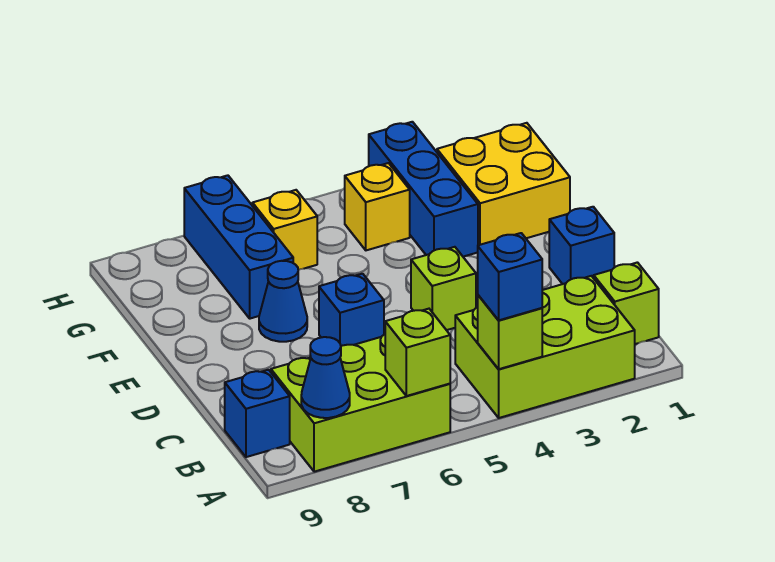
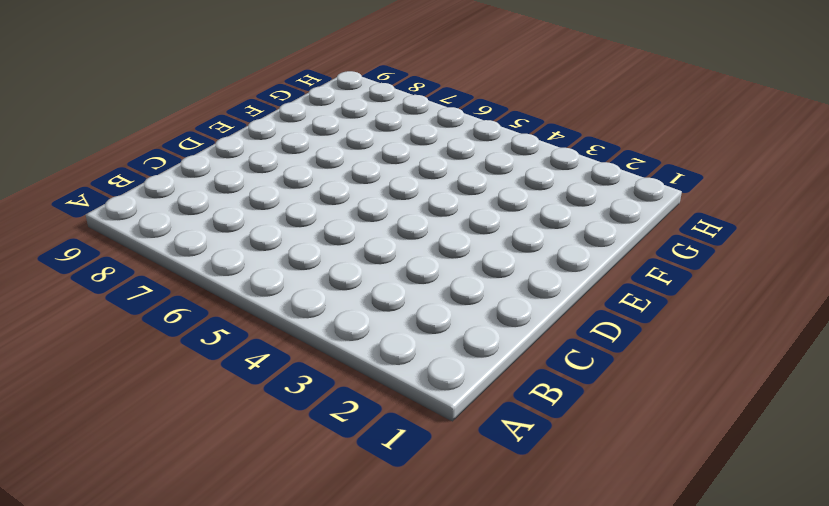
none -> lime 2x3 brick [455,276,635,418]
none -> lime 2x3 brick [271,334,450,472]
none -> lime 1x1 brick [594,262,659,344]

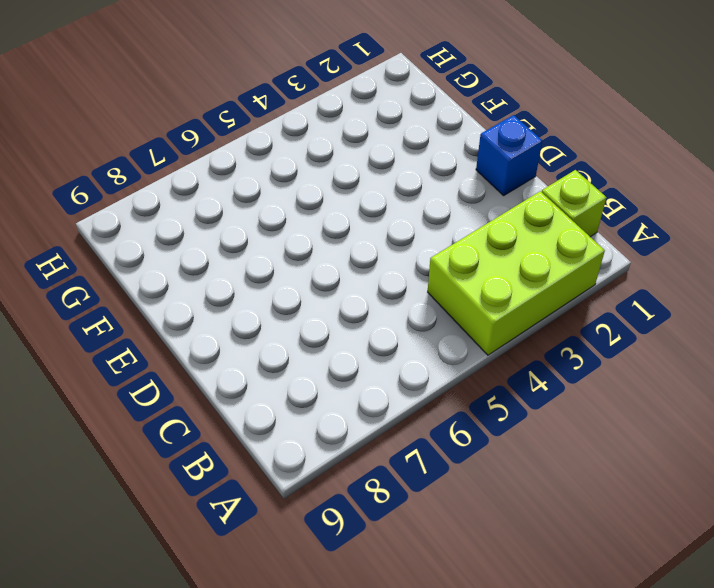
none -> lime 2x3 brick [271,334,450,472]
none -> blue 1x1 brick [225,370,290,457]
none -> lime 1x1 brick [411,247,476,330]

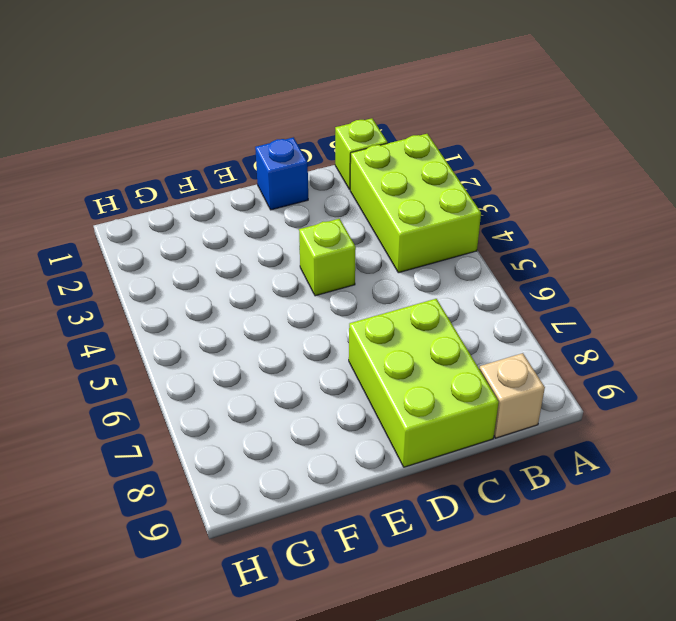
tan 1x1 brick [479,353,545,438] -> blue 1x1 brick [225,370,290,457]
lime 2x3 brick [349,299,499,467] -> lime 2x3 brick moved to [271,334,450,472]
none -> blue 1x1 brick [319,274,384,346]
none -> blue 1x1 cone [259,261,307,342]
none -> yellow 2x2 brick [437,123,570,245]

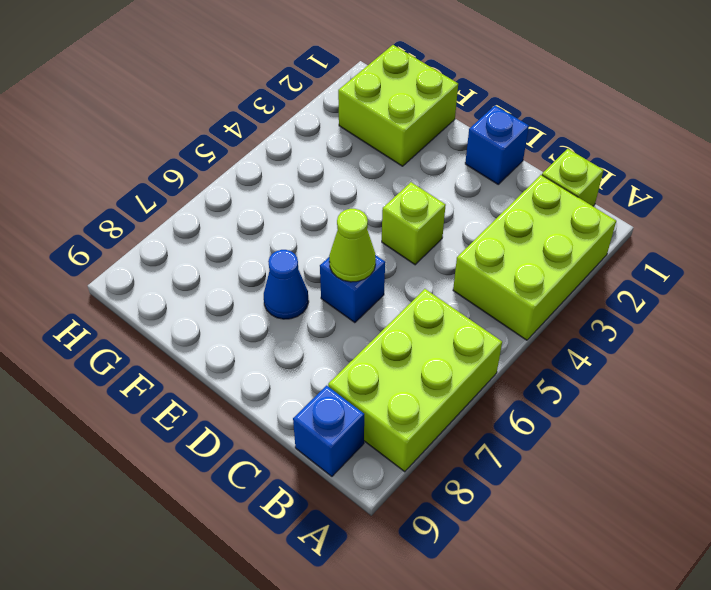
lime 1x1 cone [329,209,376,282] -> none
lime 2x2 brick [338,45,458,166] -> yellow 2x2 brick [437,123,570,245]
none -> blue 1x3 brick [369,122,478,256]
none -> blue 1x3 brick [184,175,293,319]
none -> yellow 1x1 brick [345,163,410,250]

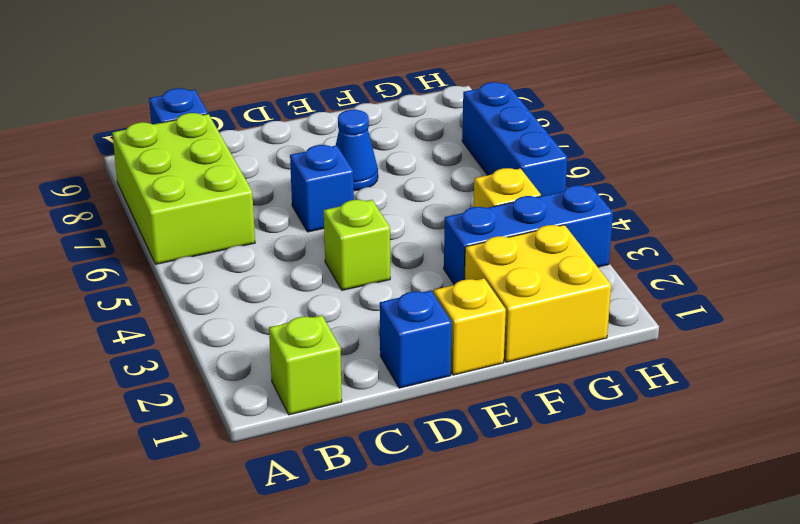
yellow 1x1 brick [434,278,506,375] -> yellow 1x1 brick moved to [252,190,317,270]
blue 1x3 brick [462,82,567,196] -> blue 1x3 brick turned to [184,175,293,319]
none -> lime 2x3 brick [455,276,635,418]
none -> lime 1x1 brick [478,295,542,369]
none -> lime 1x1 brick [385,309,450,396]

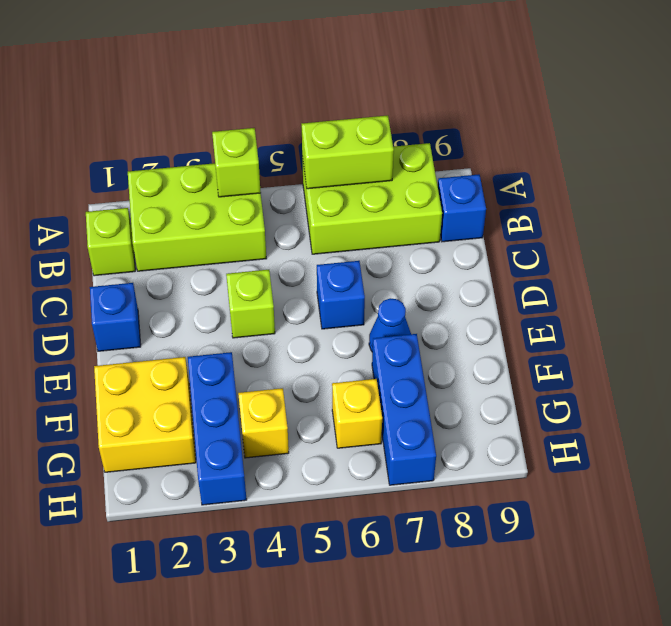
lime 1x2 brick [302,115,394,189] -> lime 1x1 brick [385,309,450,396]
none -> blue 1x1 cone [301,337,350,418]
none -> blue 1x1 brick [478,233,542,320]

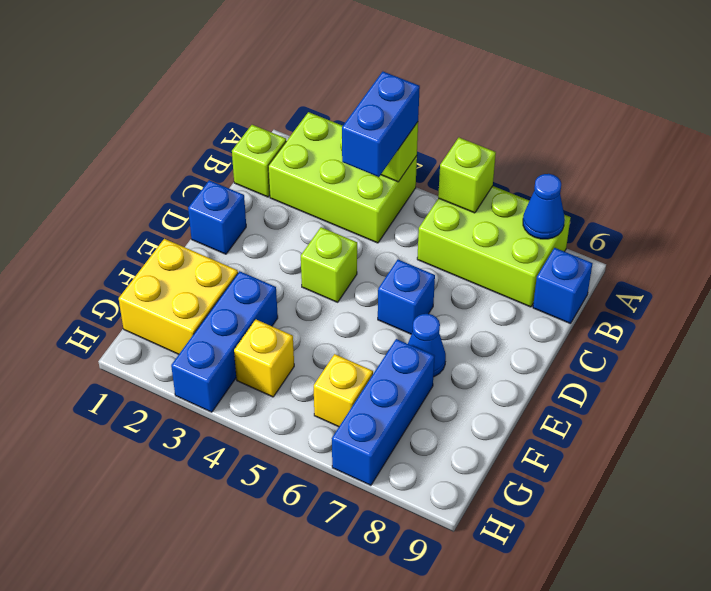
blue 1x2 brick [342,72,420,177] -> blue 1x1 brick [478,233,542,320]

